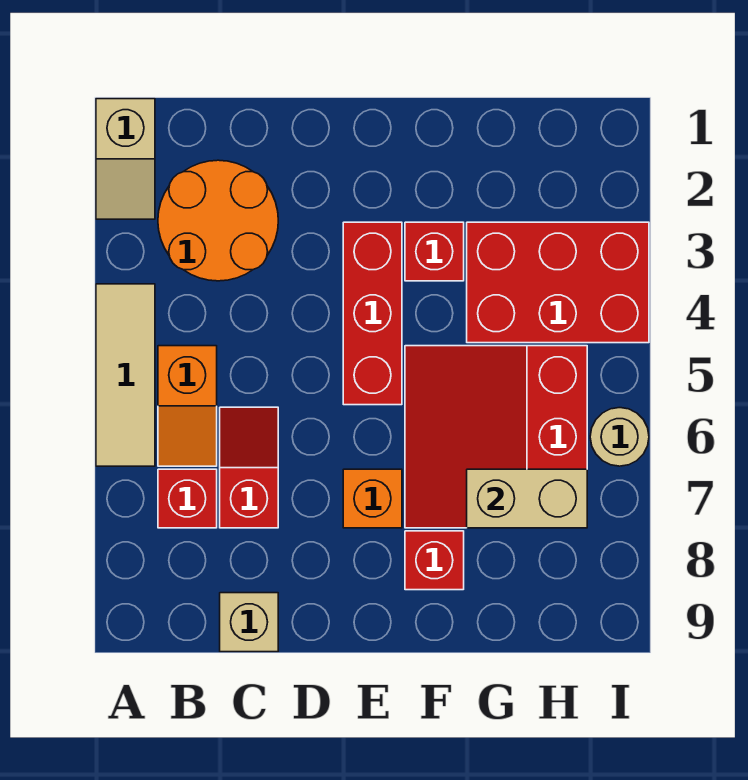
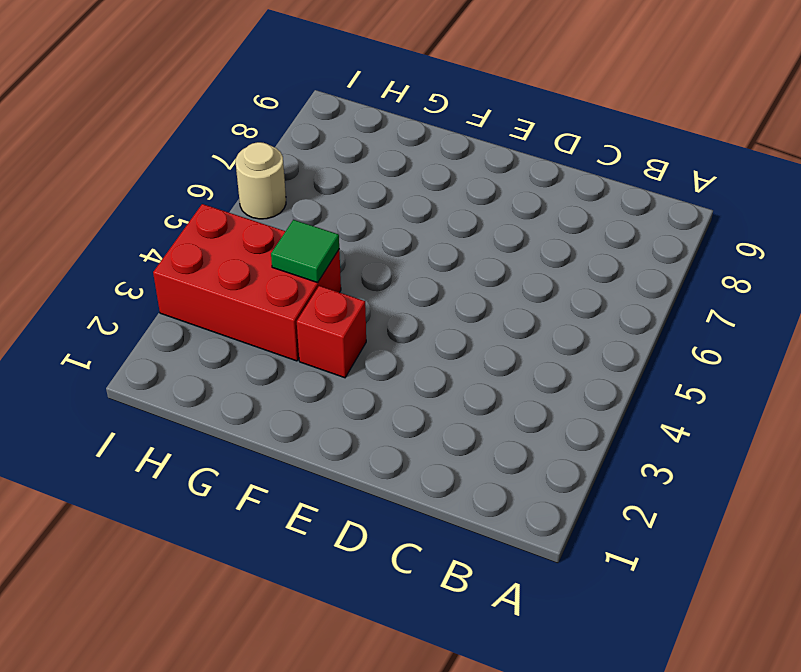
green 1x1 tile [271,220,339,283] -> none
none -> tan 1x2 slope [96,99,155,219]
none -> tan 1x3 tile [96,284,155,466]
none -> orange 2x2 round brick [158,160,278,281]

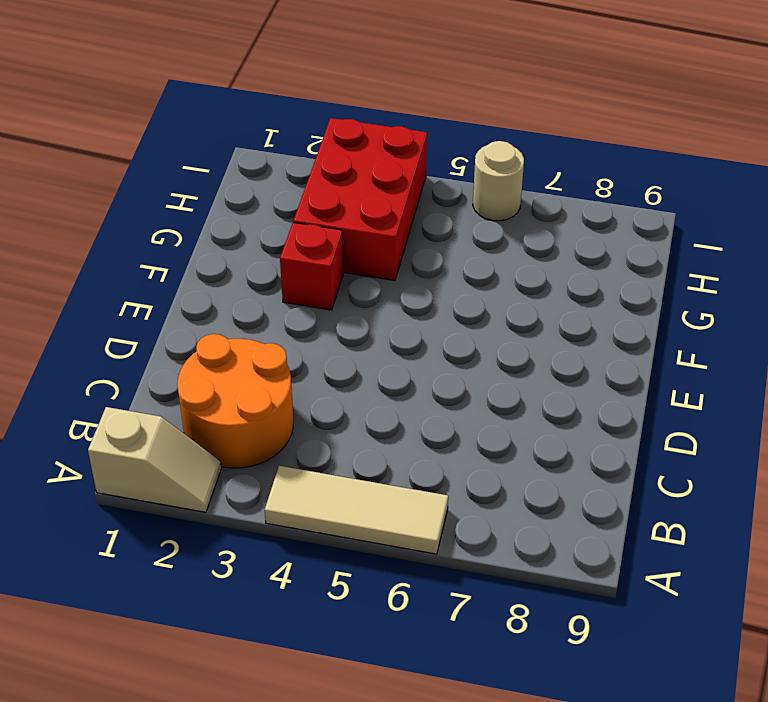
none -> orange 1x2 slope [158,346,217,466]
none -> red 1x1 brick [158,469,217,528]
none -> red 1x2 slope [220,407,278,528]

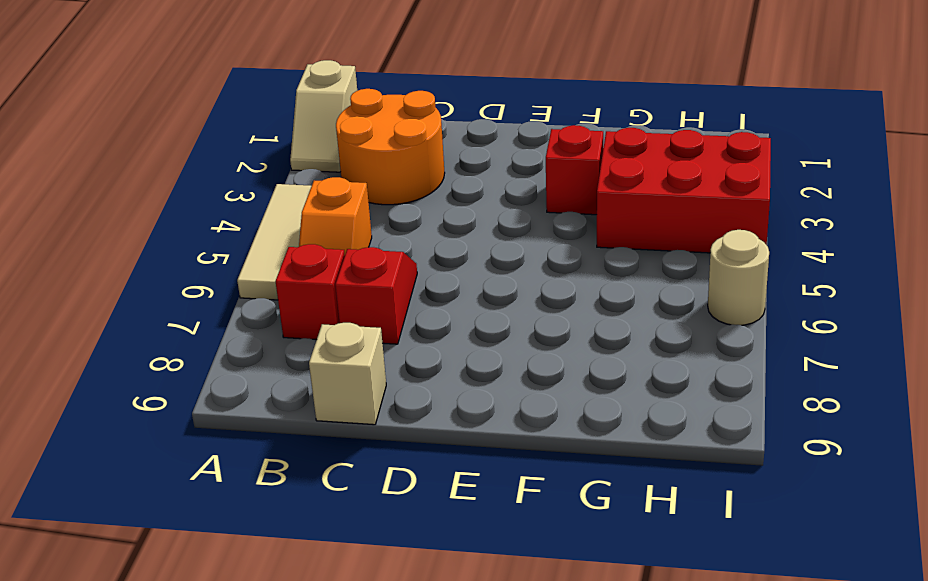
none -> red 1x3 brick [343,222,402,405]
none -> orange 1x1 brick [343,469,402,528]
none -> red 3x3 slope [405,346,587,528]

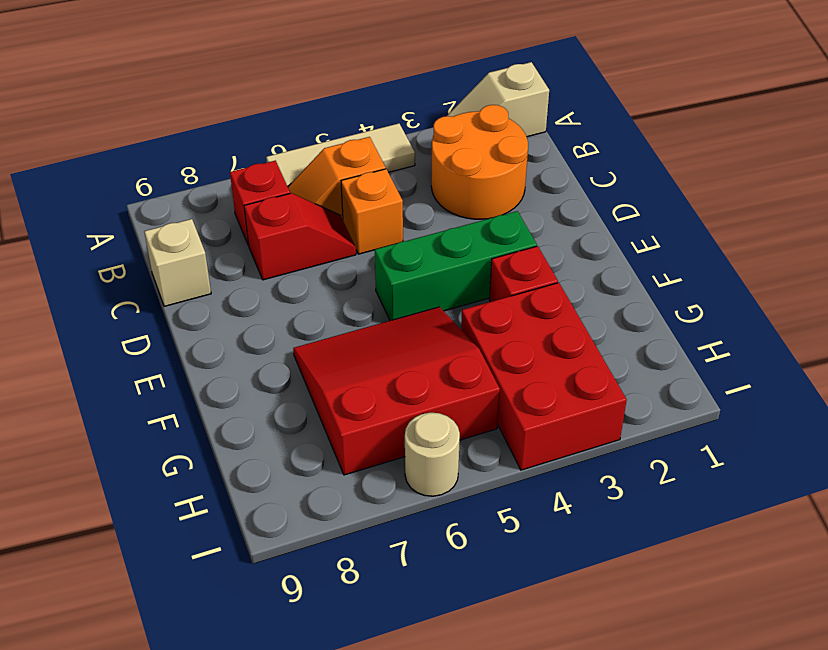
orange 1x1 brick [341,169,403,254] -> orange 1x1 brick moved to [343,469,402,528]
green 1x3 brick [375,211,537,321] -> red 1x3 brick [343,222,402,405]
none -> red 1x1 brick [405,531,464,590]
none -> tan 1x2 brick [467,469,587,528]

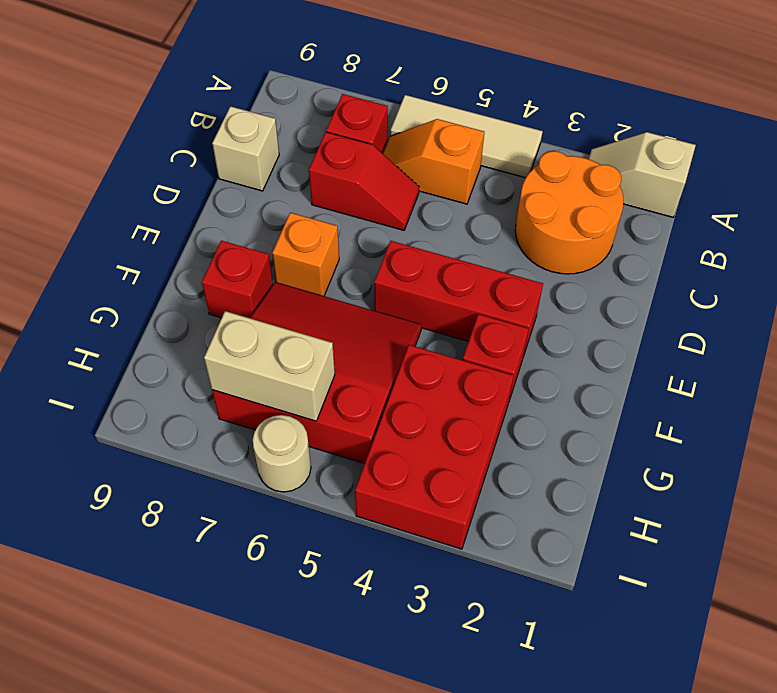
tan 1x2 brick [204,311,335,421] -> tan 1x2 brick turned to [467,469,587,528]

